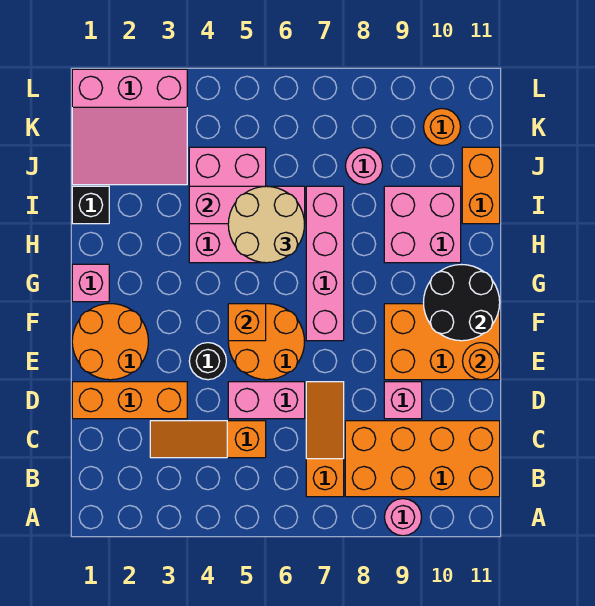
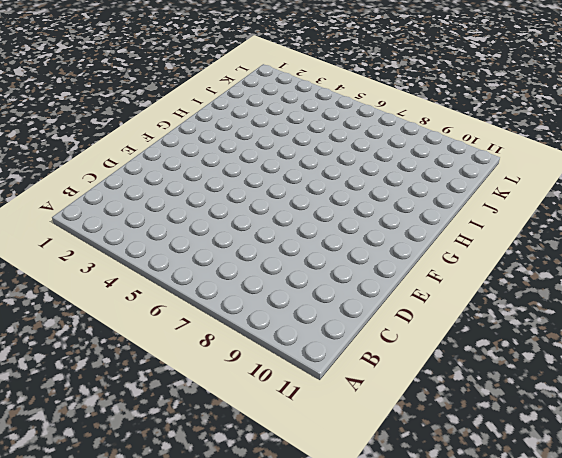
none -> pink 1x1 round brick [385,499,422,536]
none -> orange 1x3 slope [306,382,344,497]
none -> orange 2x4 brick [345,421,500,497]

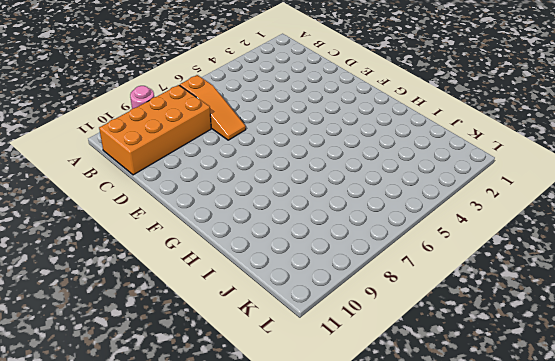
none -> orange 1x3 slope [150,421,266,458]
none -> orange 1x3 brick [72,382,187,419]
none -> pink 1x2 brick [228,382,305,419]

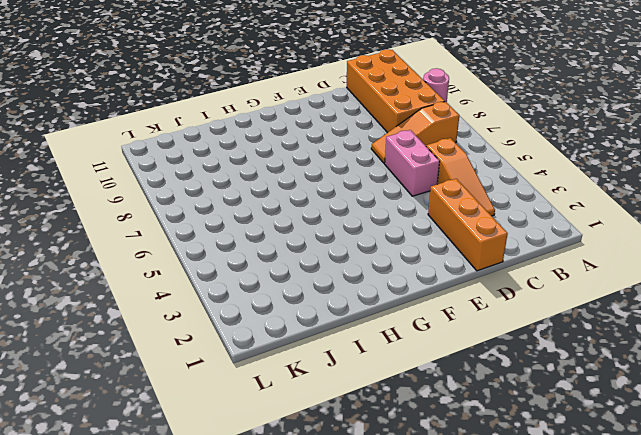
none -> pink 1x1 brick [384,382,422,419]
none -> orange 2x2 round brick [72,304,148,380]
none -> black 1x1 round brick [189,343,226,380]

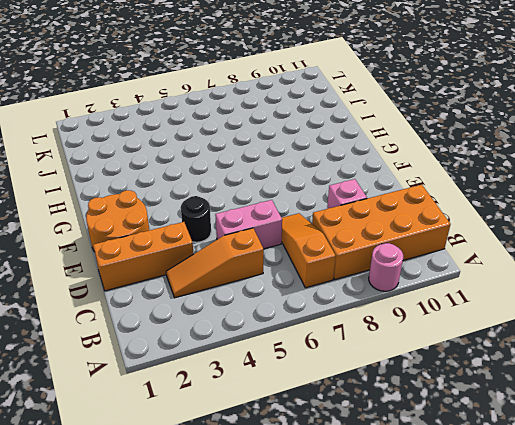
none -> orange 2x2 round brick [228,304,305,380]
none -> orange 2x3 brick [384,304,500,380]
none -> pink 1x4 brick [306,186,344,341]

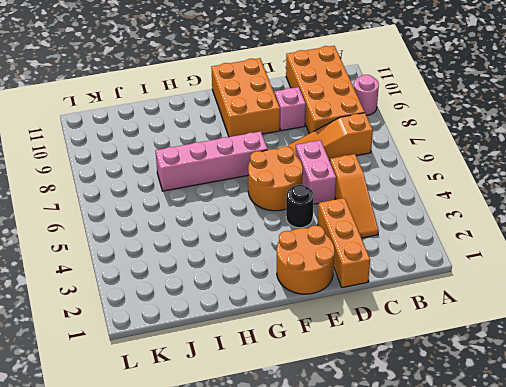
none -> pink 1x1 brick [72,264,109,302]
none -> pink 2x3 brick [189,147,266,263]
none -> pink 2x2 brick [384,186,461,263]

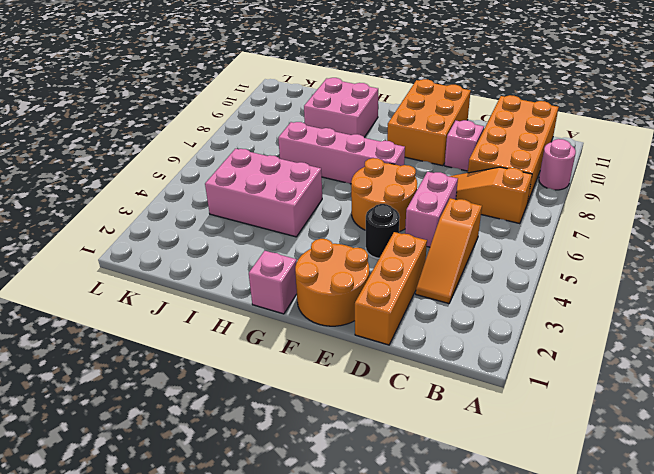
none -> black 1x1 brick [72,186,109,224]
none -> orange 1x2 brick [462,147,500,224]
none -> pink 3x3 slope [72,69,187,185]

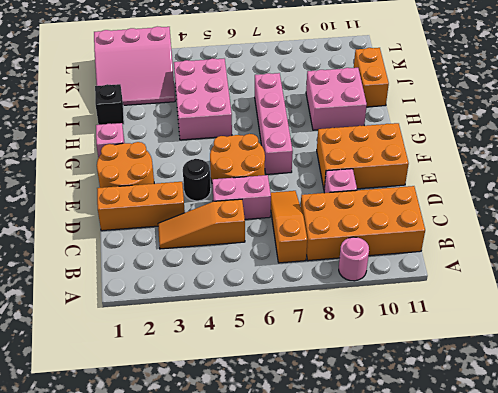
none -> pink 1x1 round brick [346,148,382,185]
none -> orange 1x1 round brick [424,109,461,145]
none -> orange 1x1 round brick [463,343,500,380]

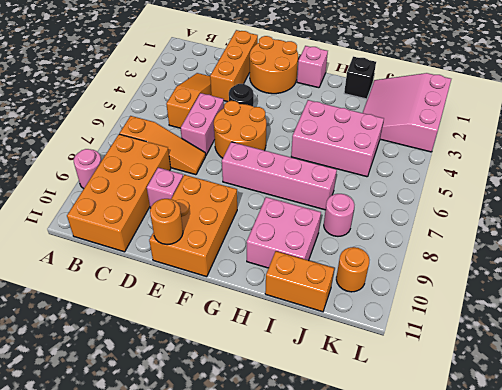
none -> orange 1x1 brick [228,304,266,341]
none -> black 2x2 round brick [423,265,500,341]
none -> pink 1x3 brick [189,186,305,224]

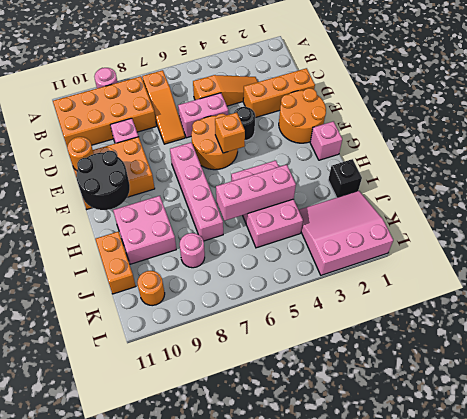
none -> tan 2x2 round brick [228,186,305,263]

